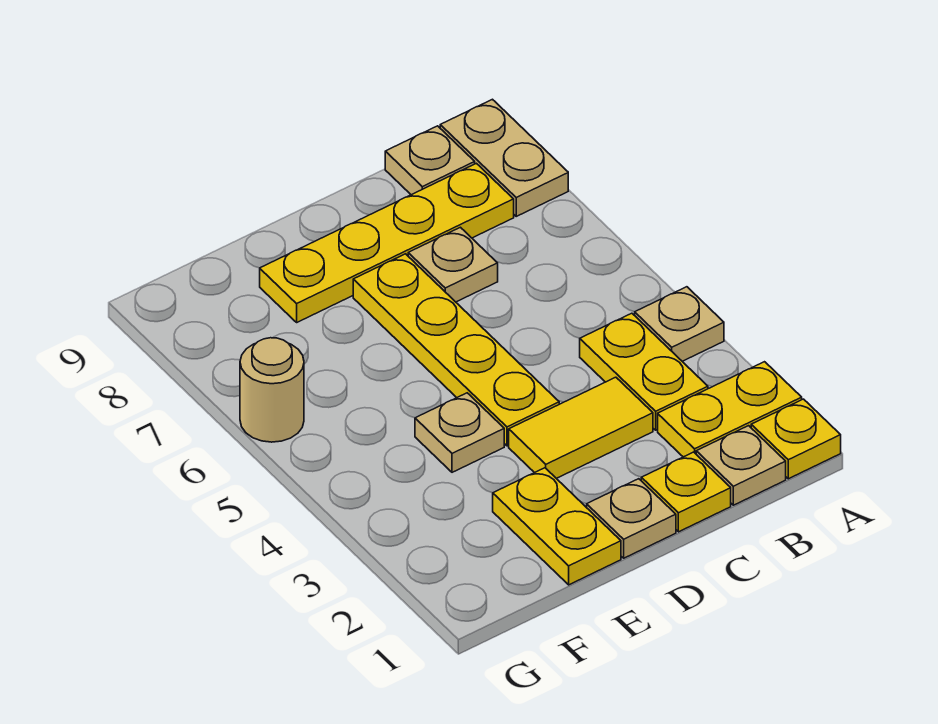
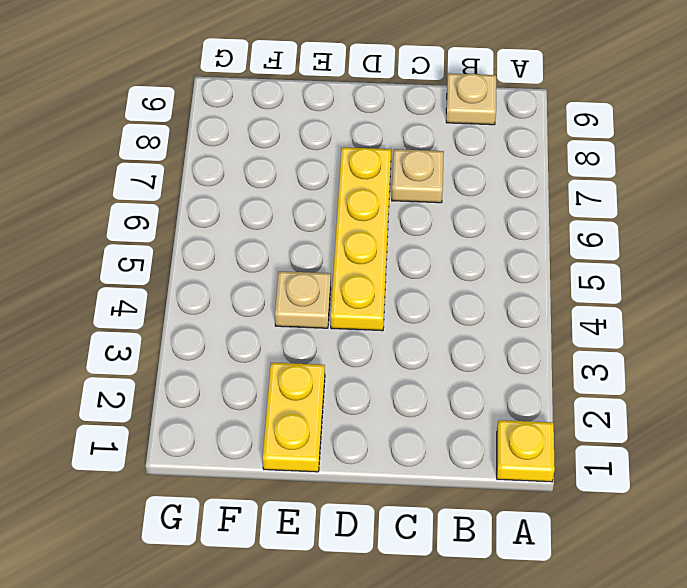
none -> yellow 1x2 plate [658,362,802,457]
none -> tan 1x1 plate [635,287,724,361]
none -> tan 1x2 plate [440,99,568,216]

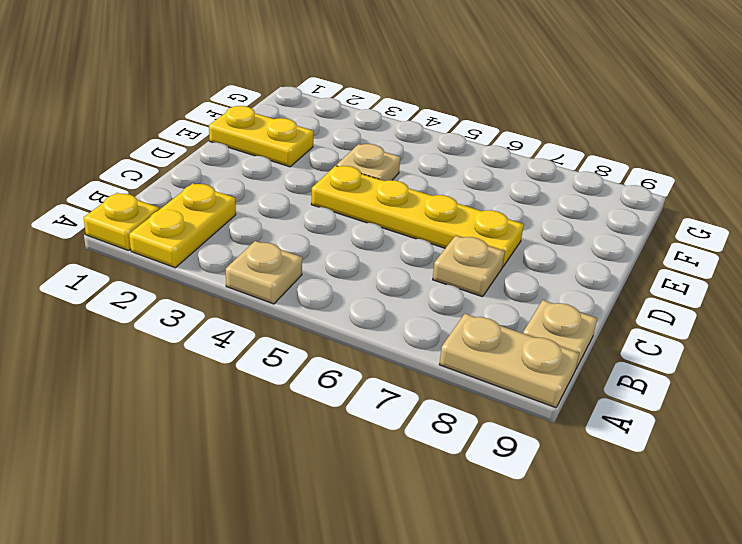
none -> tan 1x1 plate [696,426,786,505]
none -> yellow 1x2 plate [580,313,708,430]
none -> yellow 1x4 plate [260,163,514,322]

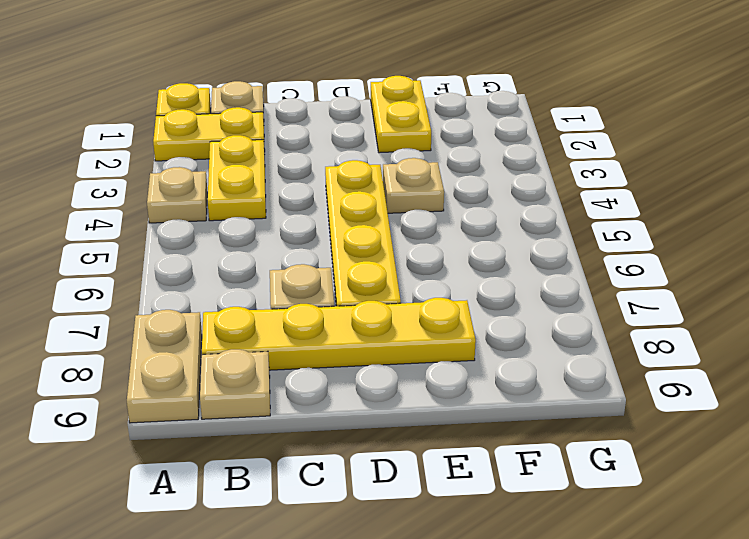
none -> yellow 1x1 plate [641,452,731,532]
none -> yellow 1x2 tile [509,377,653,478]
none -> tan 1x1 plate [587,479,676,558]

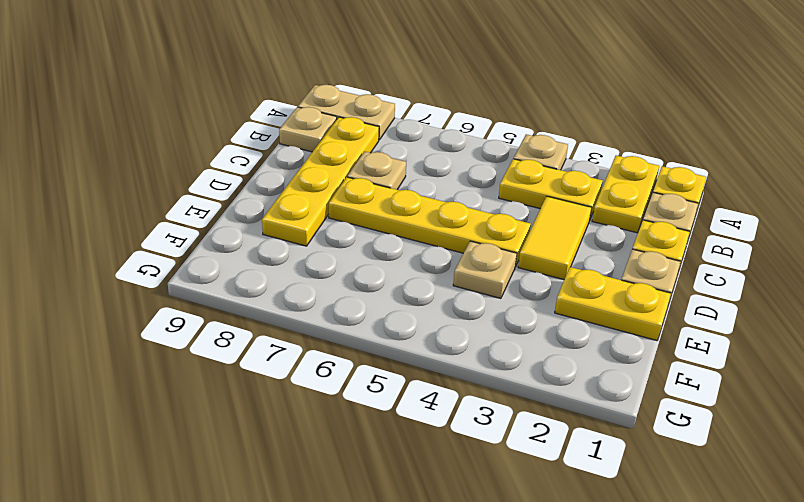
none -> tan 1x1 round brick [240,338,304,442]

